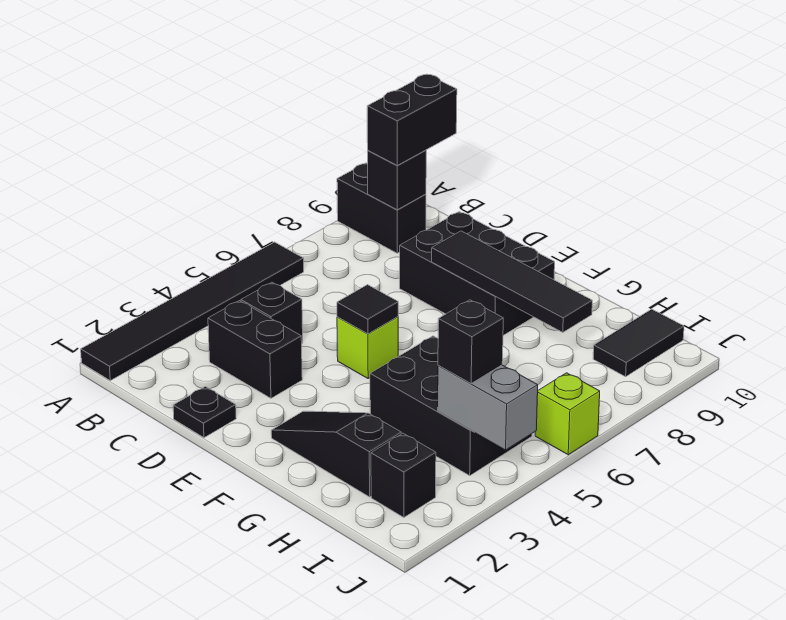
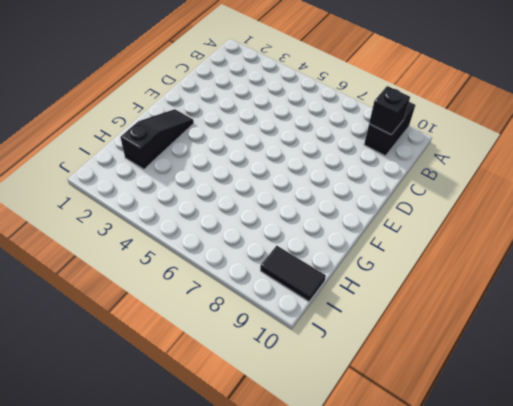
none -> black 1x6 tile [81,242,304,380]
none -> black 1x2 brick [208,301,302,398]
none -> black 1x1 brick [241,282,303,343]

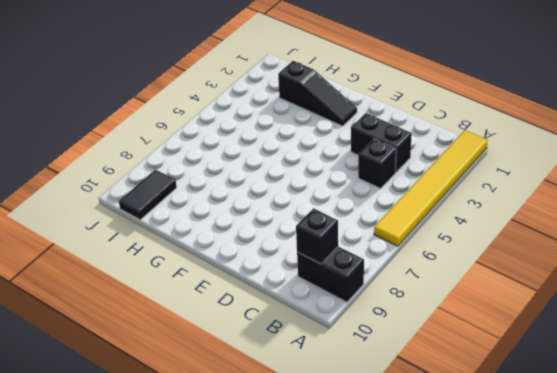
yellow 1x6 tile [374,130,488,246] -> black 1x6 tile [81,242,304,380]
none -> black 1x1 plate [173,387,236,438]
none -> black 2x3 brick [400,212,555,335]
none -> lime 1x1 brick [337,317,398,378]

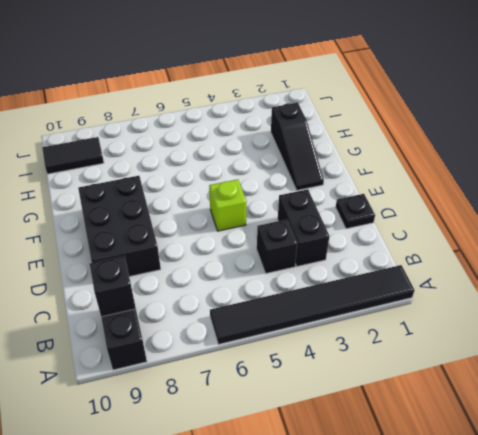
none -> black 2x3 brick [370,336,532,476]
none -> black 1x1 brick [371,433,436,517]
none -> lime 1x1 brick [535,373,600,455]

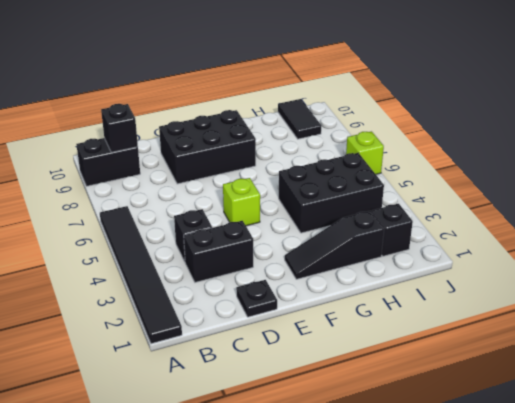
none -> black 1x1 tile [337,285,398,334]
none -> black 1x4 tile [432,231,592,332]
none -> grey 1x2 brick [438,365,538,450]

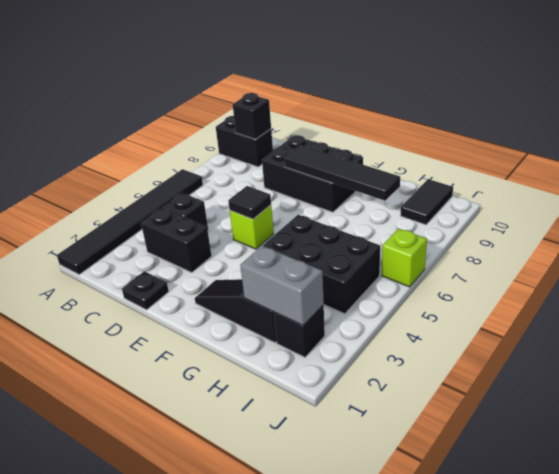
grey 1x2 brick [240,246,324,325] -> grey 1x2 brick moved to [438,365,538,450]
none -> black 1x2 brick [367,74,457,166]
none -> black 1x1 brick [438,300,503,384]

